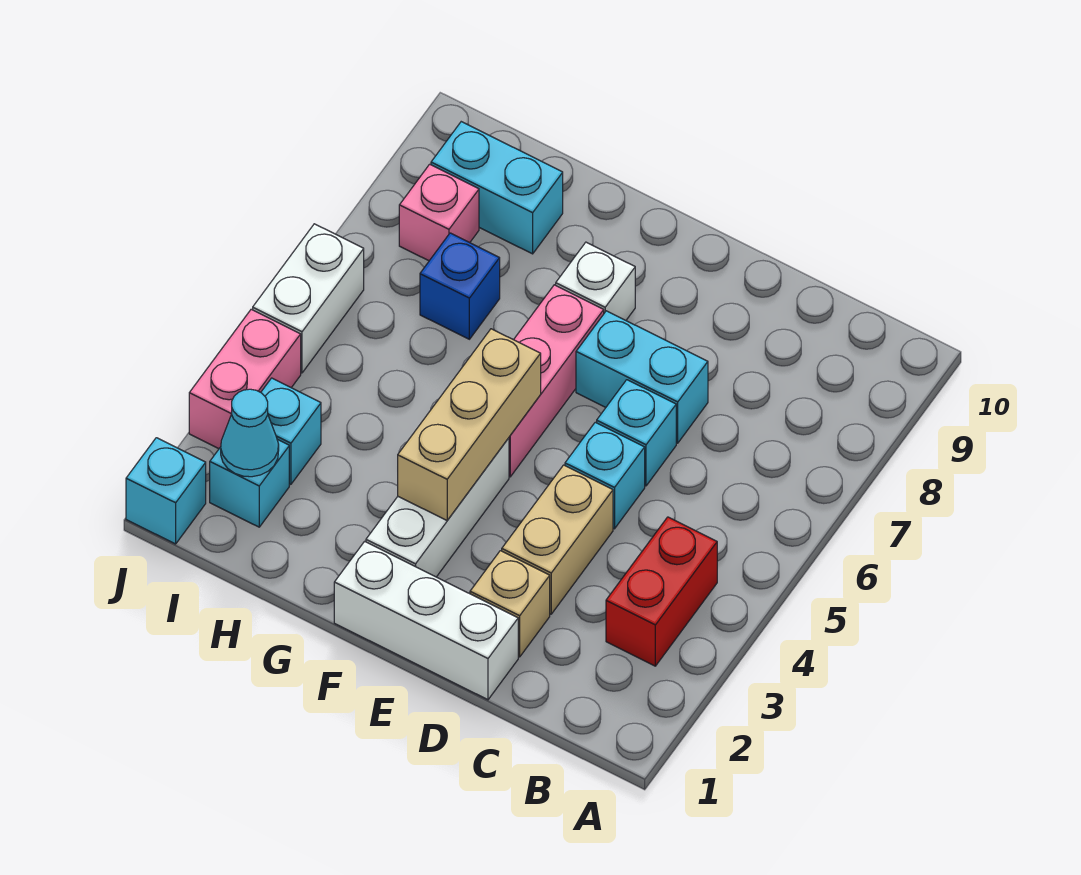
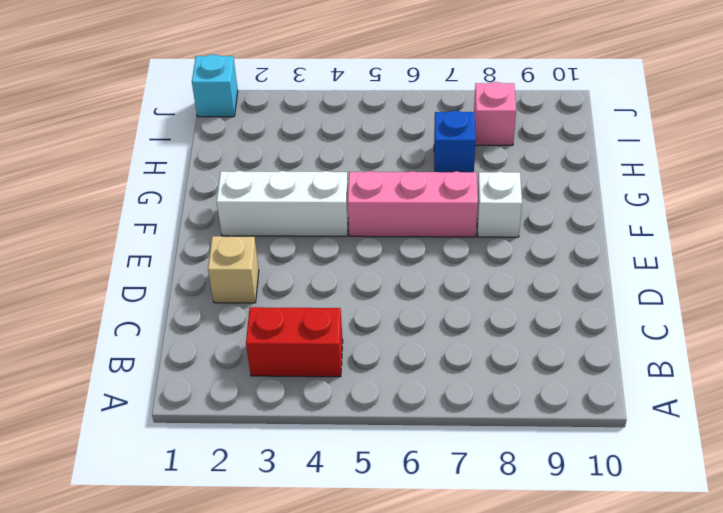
none -> white 1x3 brick [334,541,518,700]
none -> tan 1x2 brick [502,465,613,614]
none -> cyan 1x1 brick [565,422,645,529]

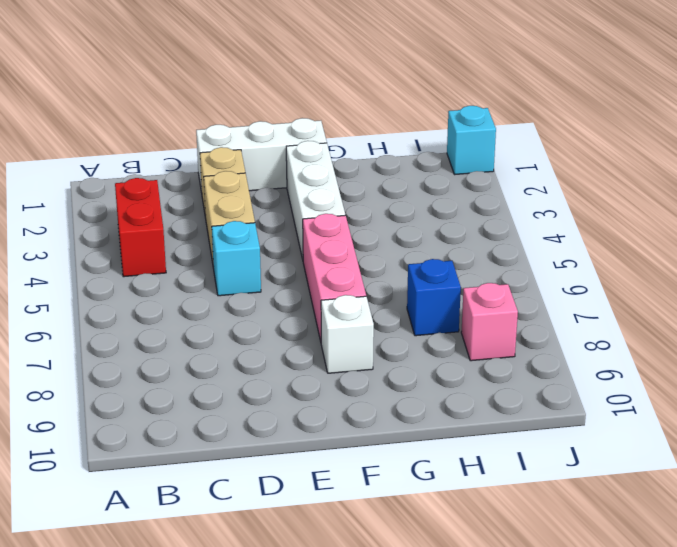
none -> cyan 1x1 brick [597,380,676,486]
none -> cyan 1x2 brick [576,311,708,443]
none -> cyan 1x2 brick [431,122,563,254]

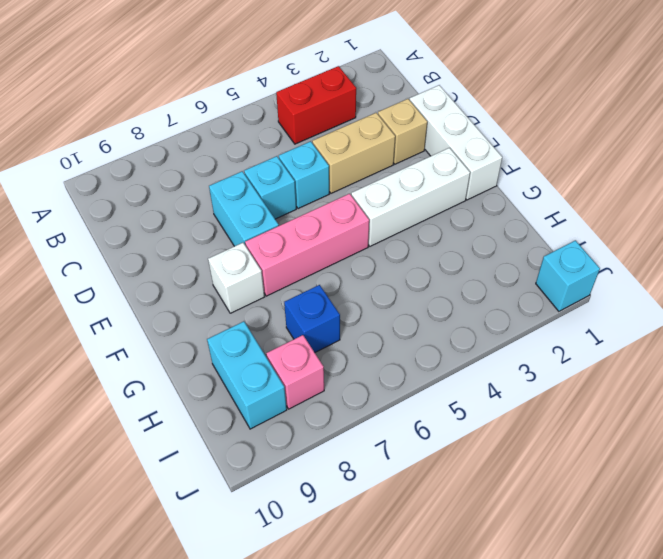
none -> cyan 1x1 brick [210,439,289,527]
none -> cyan 1x1 brick [261,378,321,484]
none -> pink 1x2 brick [189,309,301,449]

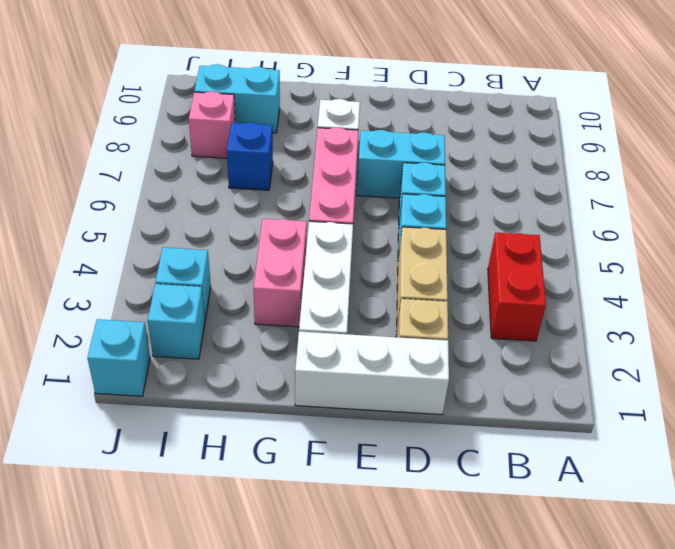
pink 1x2 brick [254,219,307,327] -> pink 1x2 brick moved to [189,309,301,449]
none -> white 1x2 brick [253,224,364,373]
none -> tan 1x3 brick [398,329,541,520]
none -> cyan 1x1 cone [221,389,279,477]

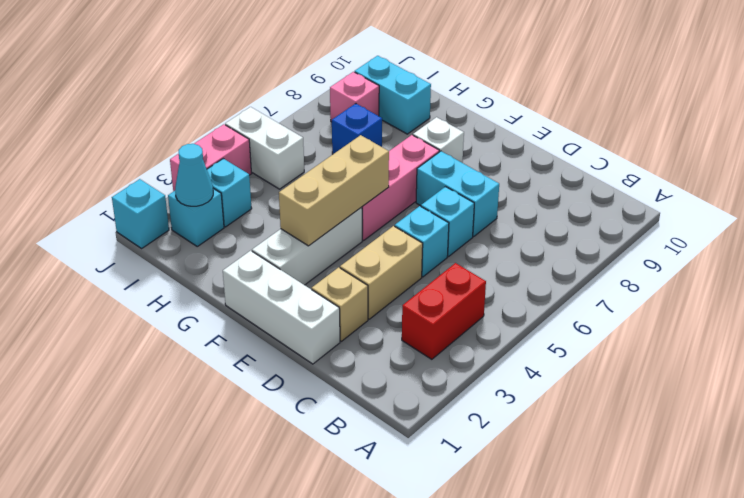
white 1x2 brick [225,107,304,189] -> white 1x2 brick turned to [253,224,364,373]

